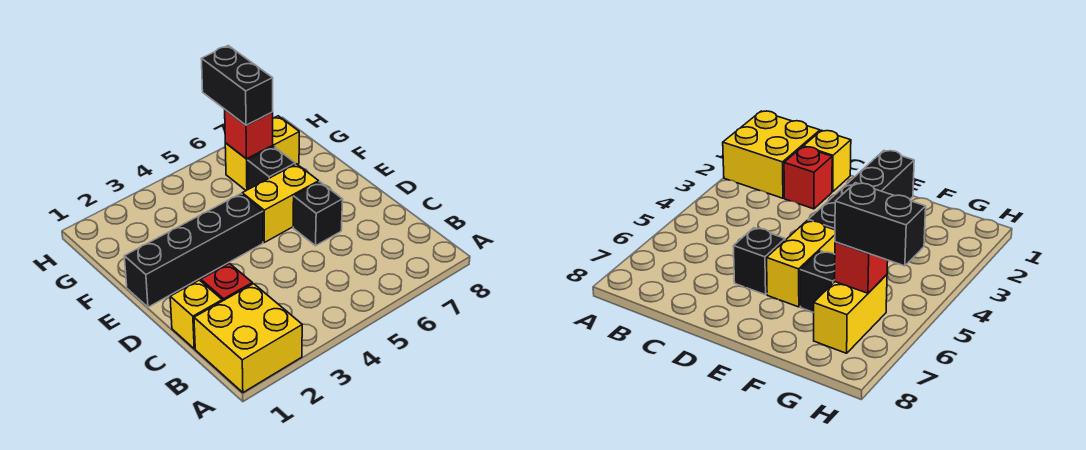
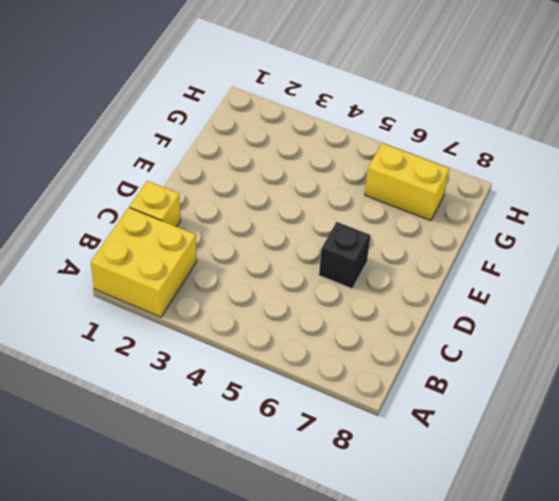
none -> red 1x1 brick [201,263,252,301]
none -> black 1x4 brick [124,194,263,307]

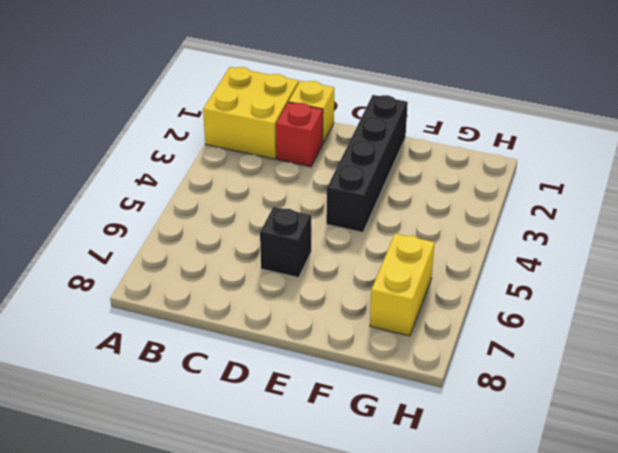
none -> yellow 1x2 brick [242,164,319,242]
none -> black 1x1 brick [248,147,295,189]

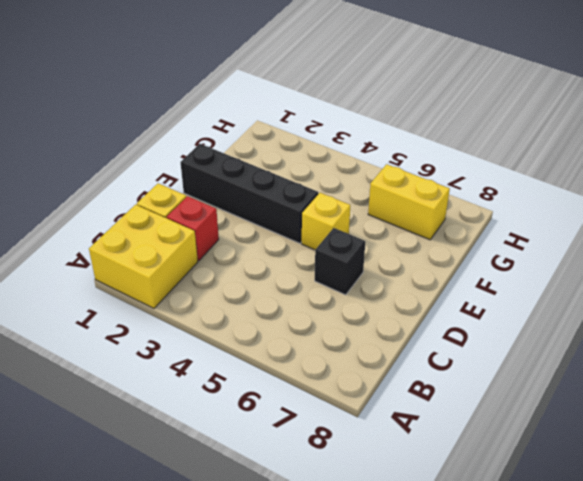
yellow 1x1 brick [302,193,350,250] -> yellow 1x2 brick [242,164,319,242]
none -> black 1x1 brick [248,147,295,189]
none -> red 1x1 brick [225,110,273,159]

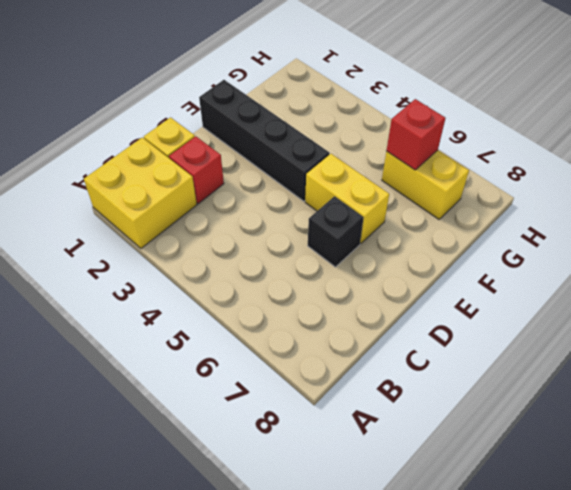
none -> black 1x1 brick [248,147,295,189]
none -> black 1x2 brick [202,46,273,125]

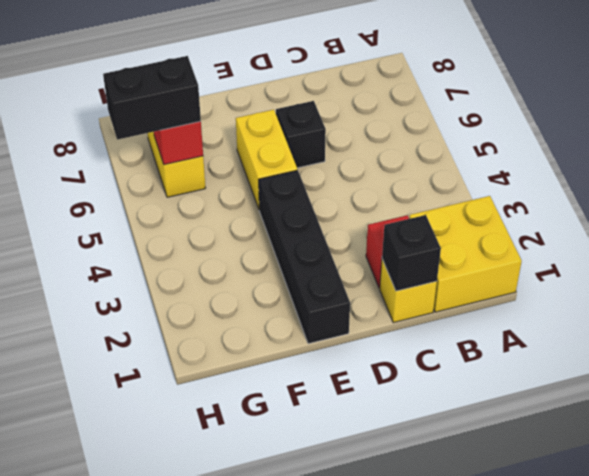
black 1x1 brick [382,215,441,291] -> black 1x1 brick moved to [248,147,295,189]

